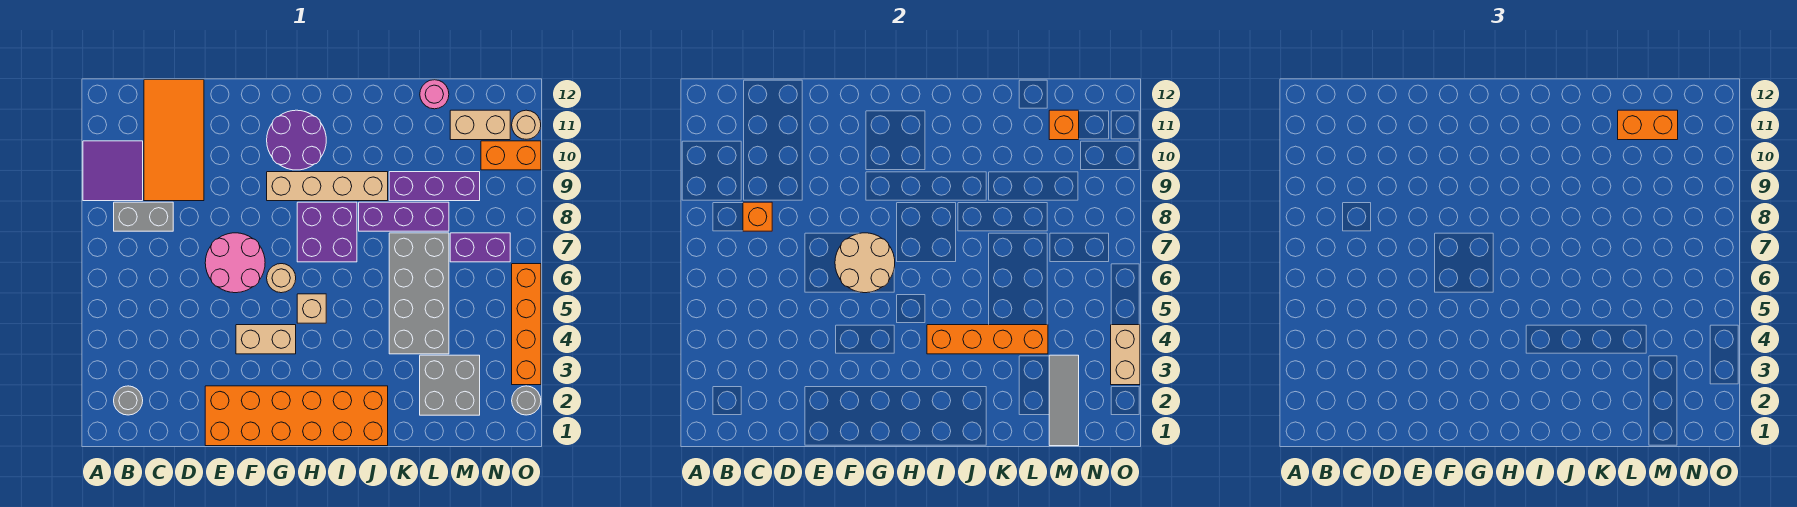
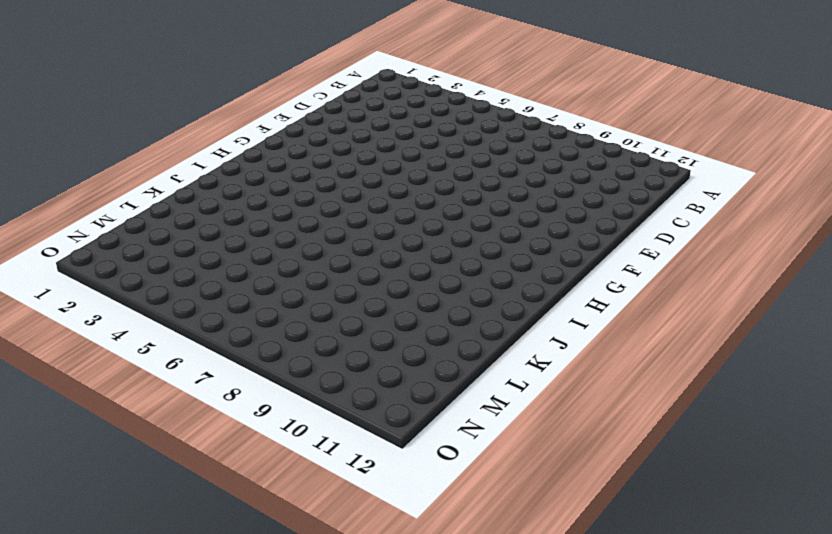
none -> purple 2x2 tile [83,141,143,201]
none -> grey 1x1 round brick [114,386,143,415]
none -> grey 1x2 brick [114,202,173,231]
none -> orange 2x4 tile [144,80,204,201]

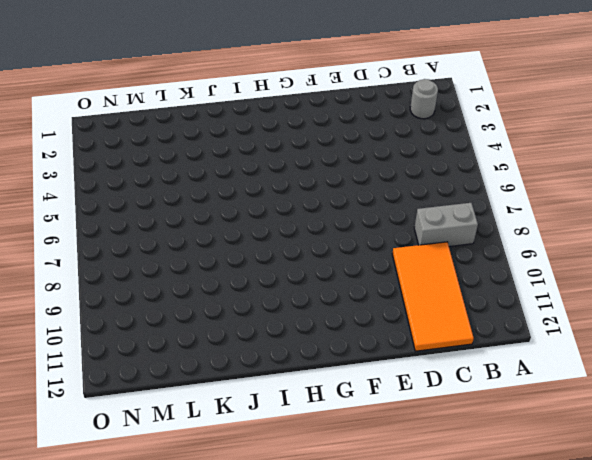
none -> purple 2x2 tile [83,141,143,201]
none -> orange 2x6 brick [205,386,388,446]
none -> pink 2x2 round brick [205,233,265,293]
none -> tan 1x2 brick [236,325,296,354]

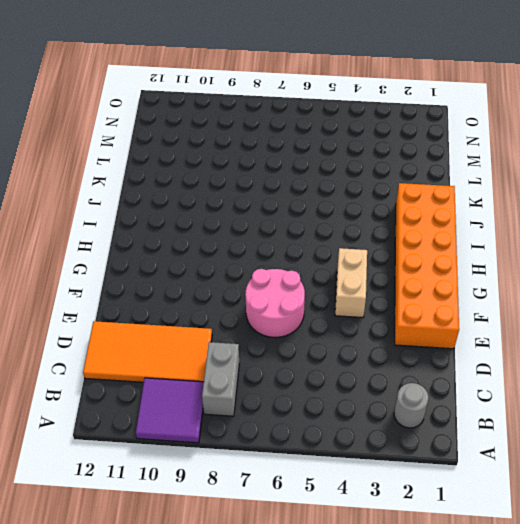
none -> tan 1x1 round brick [267,264,296,293]
none -> tan 1x4 brick [267,172,388,201]
none -> purple 2x2 round brick [267,110,326,170]
none -> tan 1x1 brick [297,294,326,323]

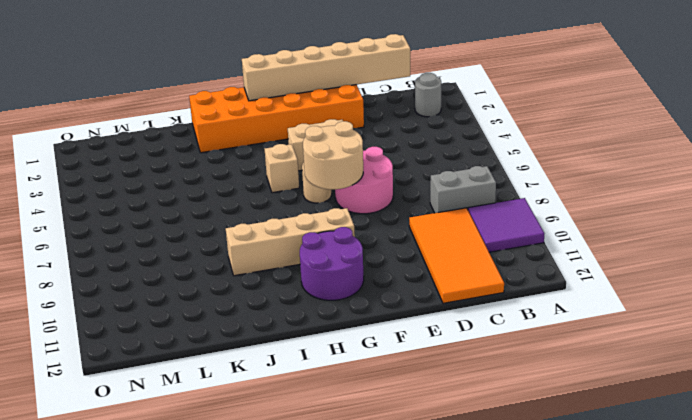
tan 1x6 brick [242,34,410,101] -> none
none -> purple 2x2 brick [297,202,357,262]
none -> purple 1x3 brick [359,202,449,231]
none -> grey 2x4 brick [389,233,449,354]
none -> purple 1x3 brick [389,172,480,201]

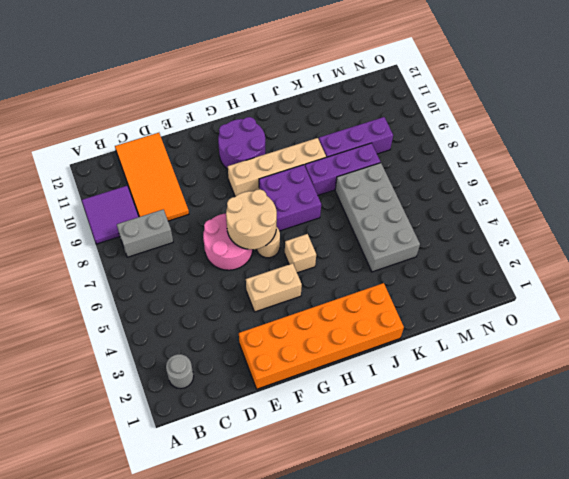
none -> grey 2x2 brick [420,355,480,415]
none -> pink 1x1 round brick [420,80,449,109]
none -> purple 1x2 brick [450,233,510,262]
none -> tan 1x2 brick [450,110,510,140]

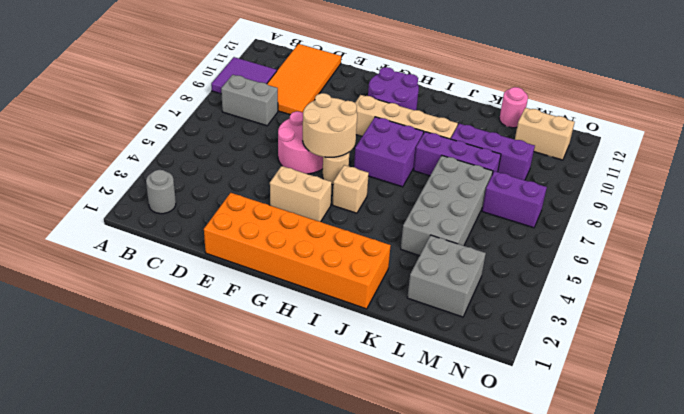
none -> orange 1x2 brick [481,141,541,170]
none -> grey 1x1 round brick [512,386,541,415]
none -> orange 1x4 brick [512,264,541,385]
none -> tan 1x1 round brick [512,110,541,139]

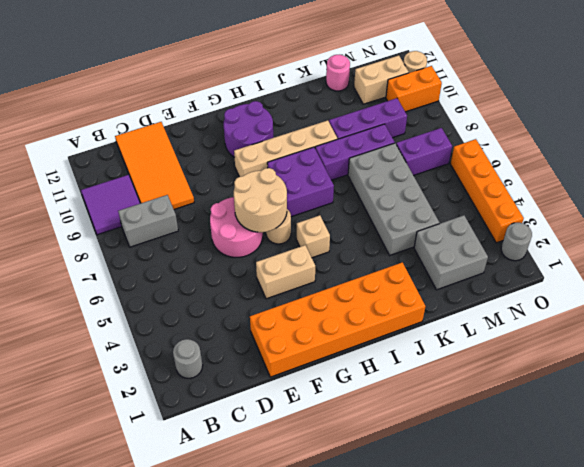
none -> orange 1x1 brick [743,202,772,231]
none -> orange 1x4 brick [927,325,1048,354]
none -> grey 1x3 tile [1049,355,1079,446]
none -> orange 1x1 brick [1049,110,1079,140]

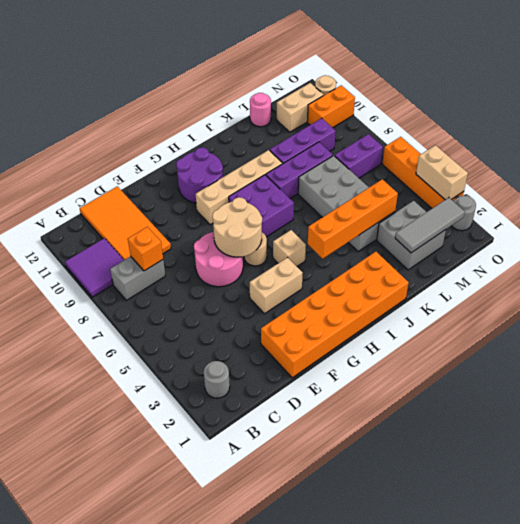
grey 1x3 tile [395,198,465,253] -> grey 1x3 tile turned to [1049,355,1079,446]
none -> orange 1x1 brick [1049,110,1079,140]
none -> orange 1x2 brick [1618,110,1678,140]

